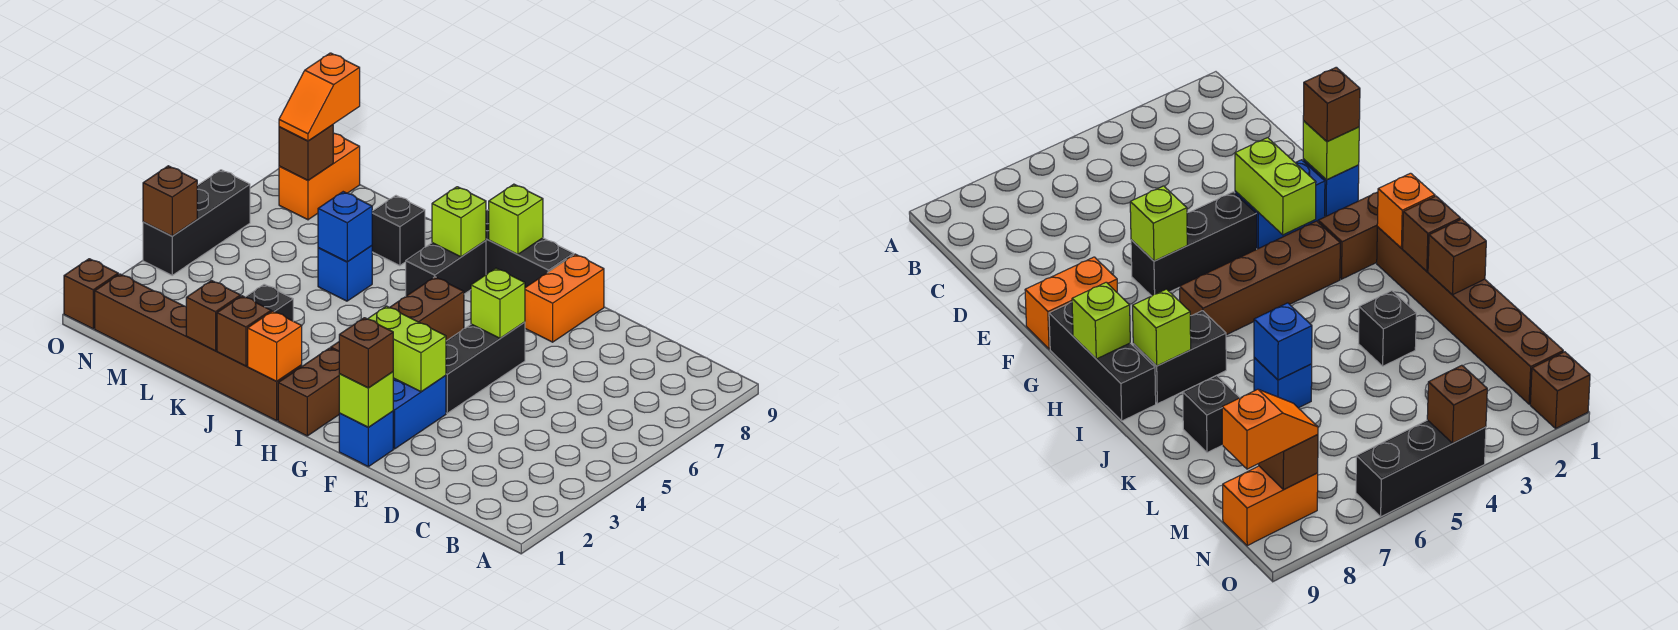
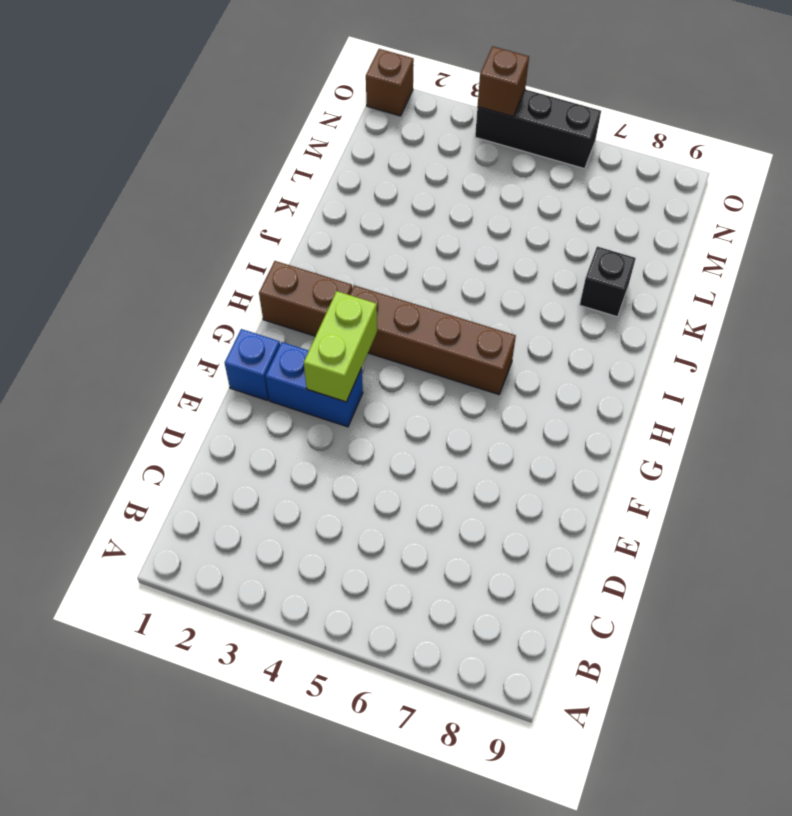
none -> black 1x3 brick [446,322,525,413]
none -> orange 1x2 brick [525,254,604,342]
none -> black 1x3 brick [486,210,574,288]

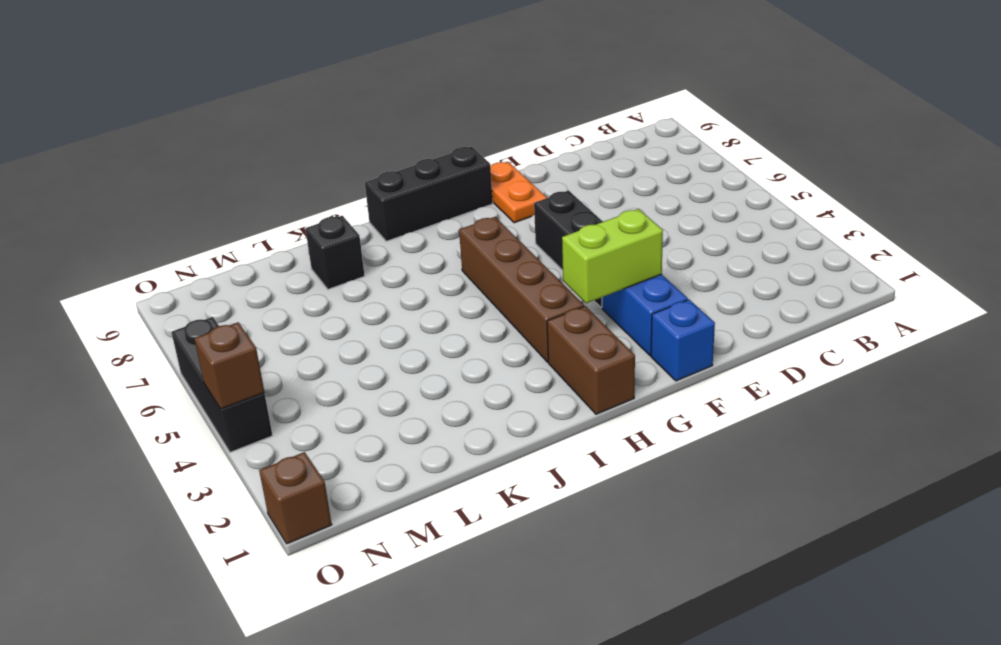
orange 1x2 plate [490,162,547,223] -> orange 1x2 brick [525,254,604,342]
none -> brown 1x6 brick [95,274,302,421]
none -> black 1x2 brick [406,240,486,296]
none -> black 1x1 brick [245,284,293,321]

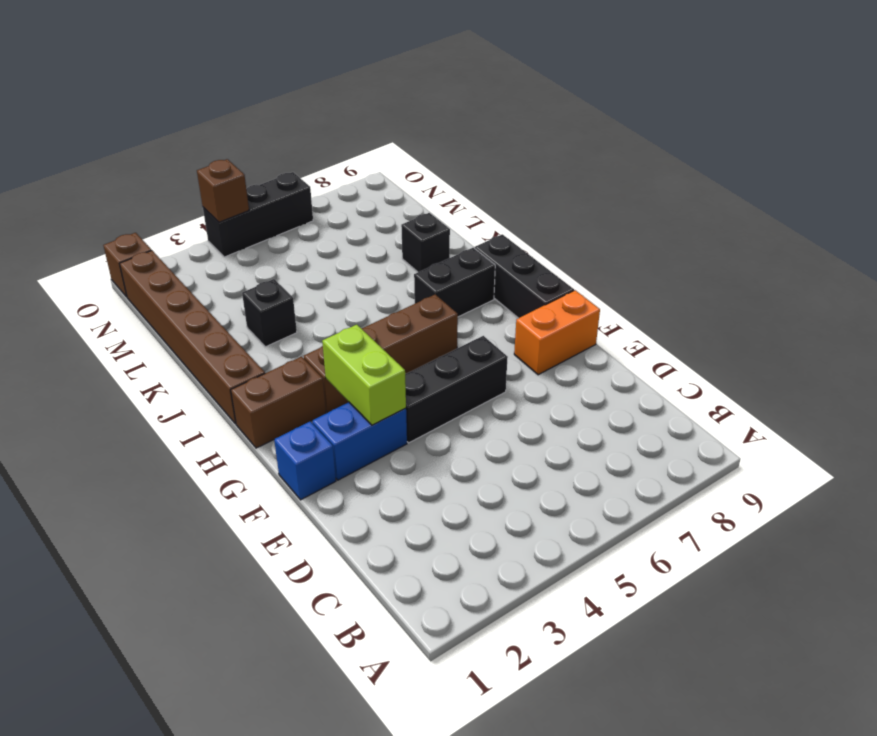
none -> blue 1x1 brick [318,246,372,301]
none -> orange 1x2 brick [279,133,360,220]
none -> lime 1x1 brick [339,372,393,427]

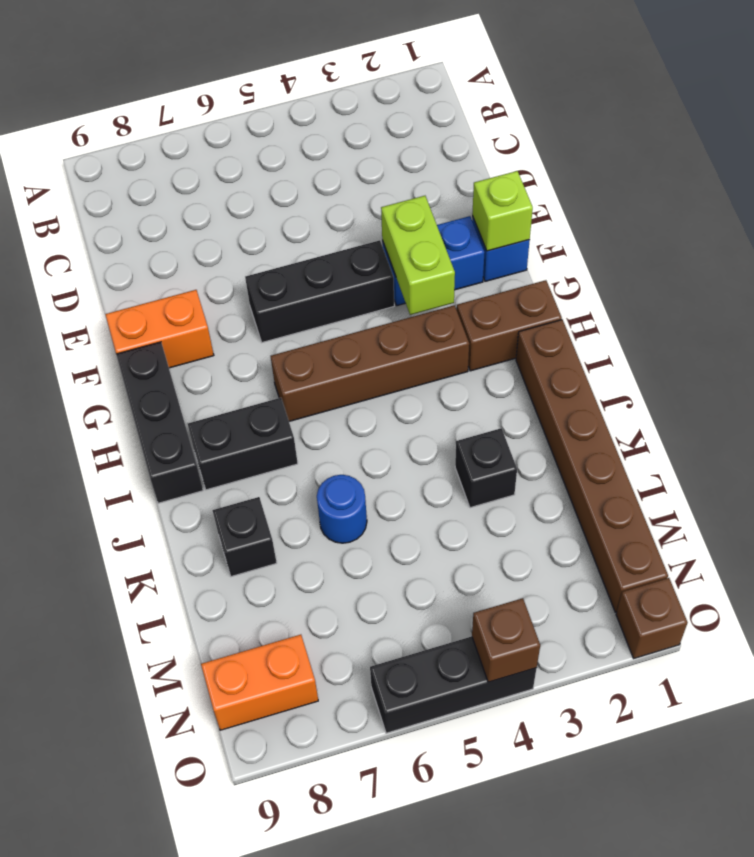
blue 1x1 round brick [317,475,367,543] -> blue 1x1 brick [318,246,372,301]
none -> lime 1x1 brick [471,268,525,338]
none -> lime 1x1 brick [489,184,543,255]
none -> orange 1x1 brick [248,311,302,381]

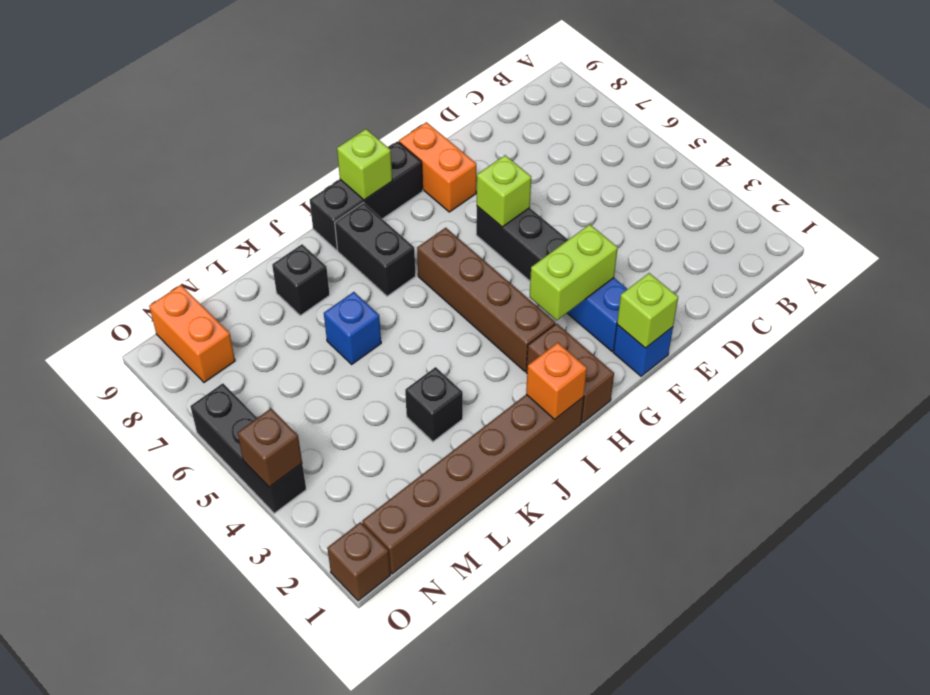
none -> lime 1x1 brick [432,187,486,257]
none -> brown 1x1 brick [217,296,271,366]
none -> brown 1x1 brick [186,281,241,351]

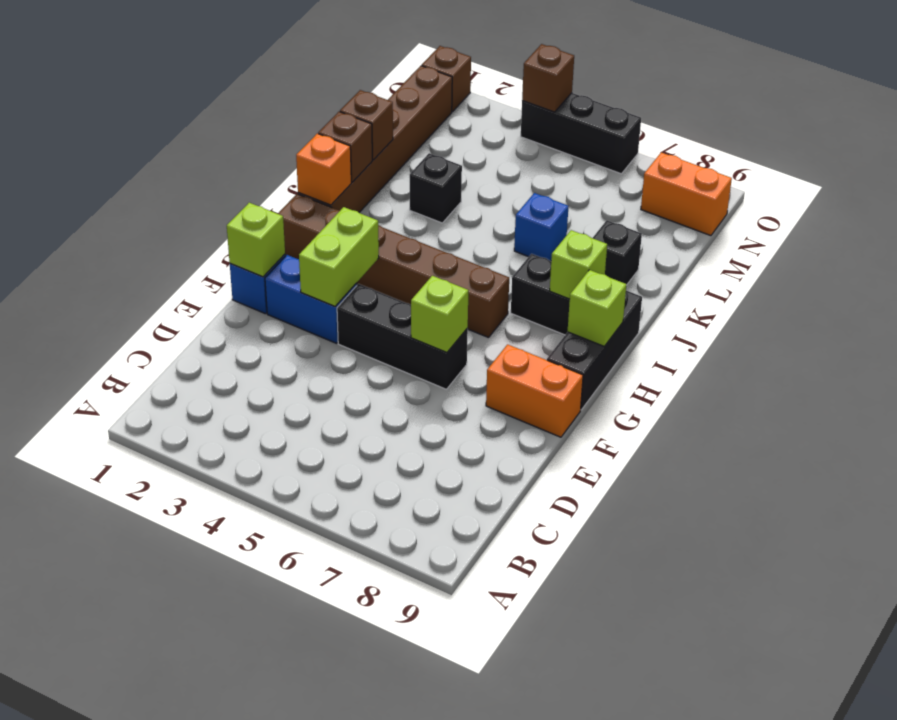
none -> blue 1x1 brick [318,192,372,262]
none -> brown 1x1 brick [279,125,333,180]
none -> brown 1x1 brick [339,318,393,388]

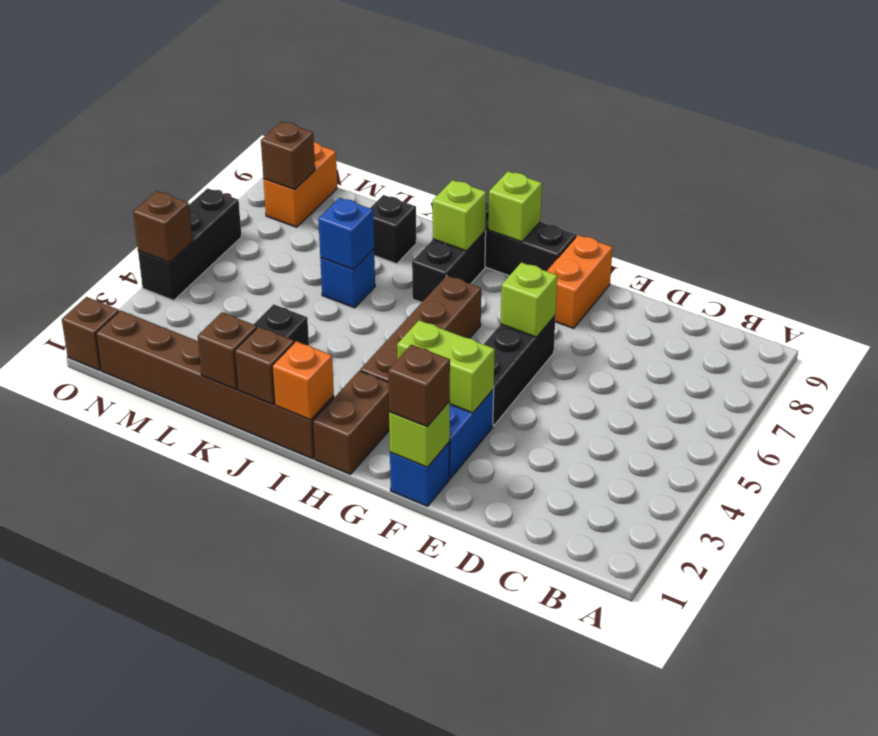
none -> orange 1x2 slope [279,53,360,141]

